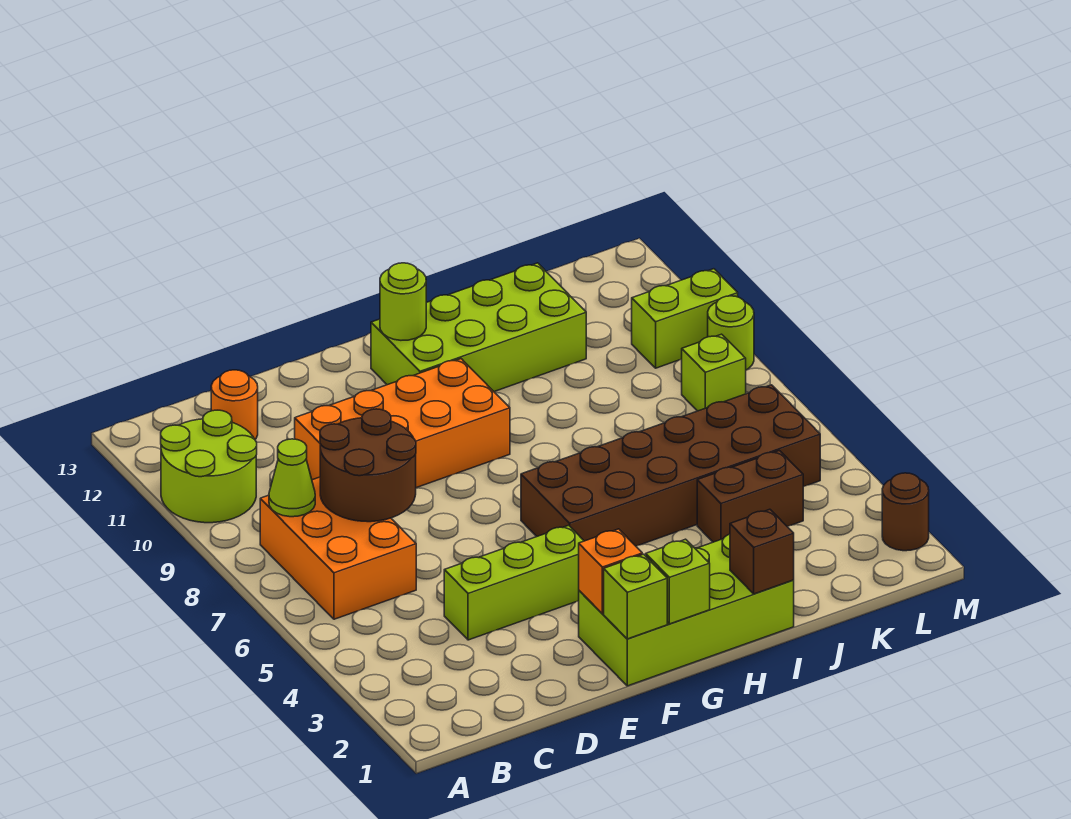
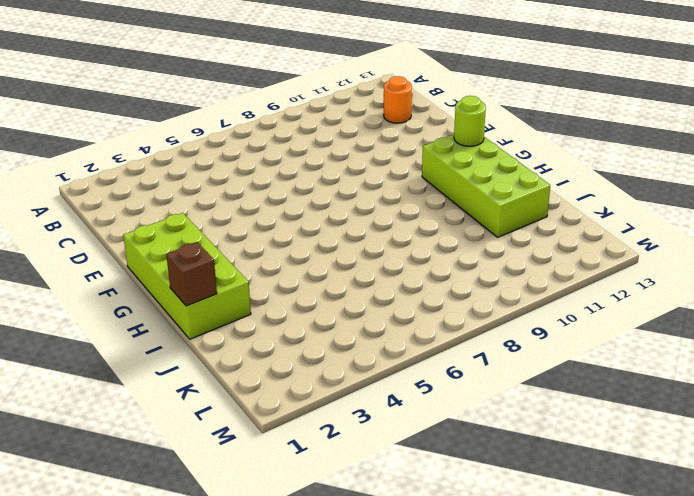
none -> lime 2x2 round brick [161,410,257,523]
none -> orange 2x3 brick [260,477,416,619]
none -> lime 1x3 brick [444,525,584,640]

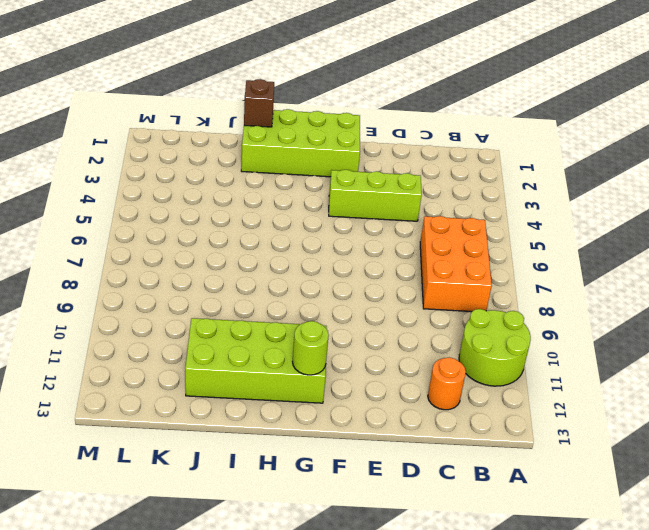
none -> orange 2x4 brick [295,359,510,488]
none -> brown 2x6 brick [521,385,820,546]
none -> brown 1x2 brick [697,450,803,542]

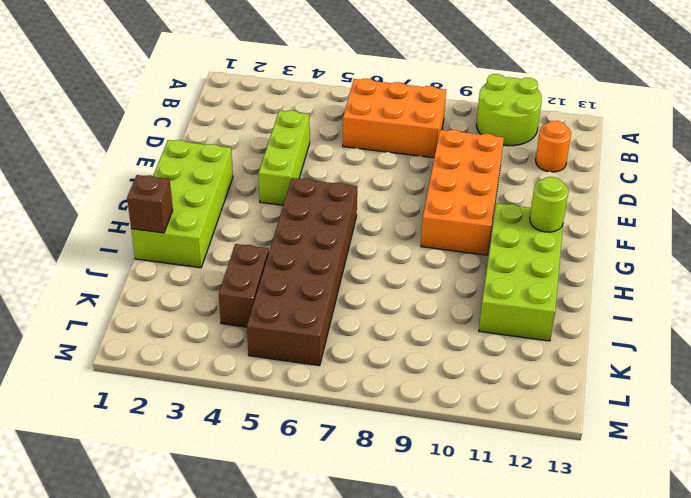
none -> lime 1x1 brick [682,334,746,411]
none -> lime 1x2 brick [632,269,738,368]
none -> brown 1x1 round brick [882,473,929,551]

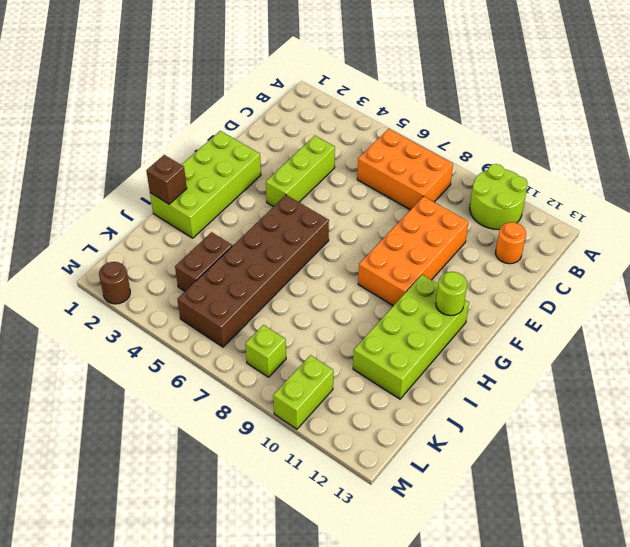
none -> lime 1x1 round brick [708,296,754,370]
none -> lime 1x1 cone [269,439,315,517]
none -> brown 2x2 round brick [320,409,416,522]

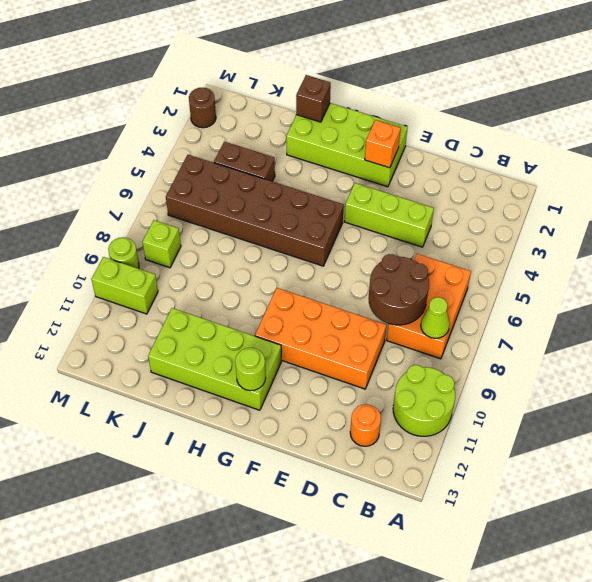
none -> lime 1x1 brick [604,554,667,639]
none -> lime 1x1 brick [646,539,710,624]

